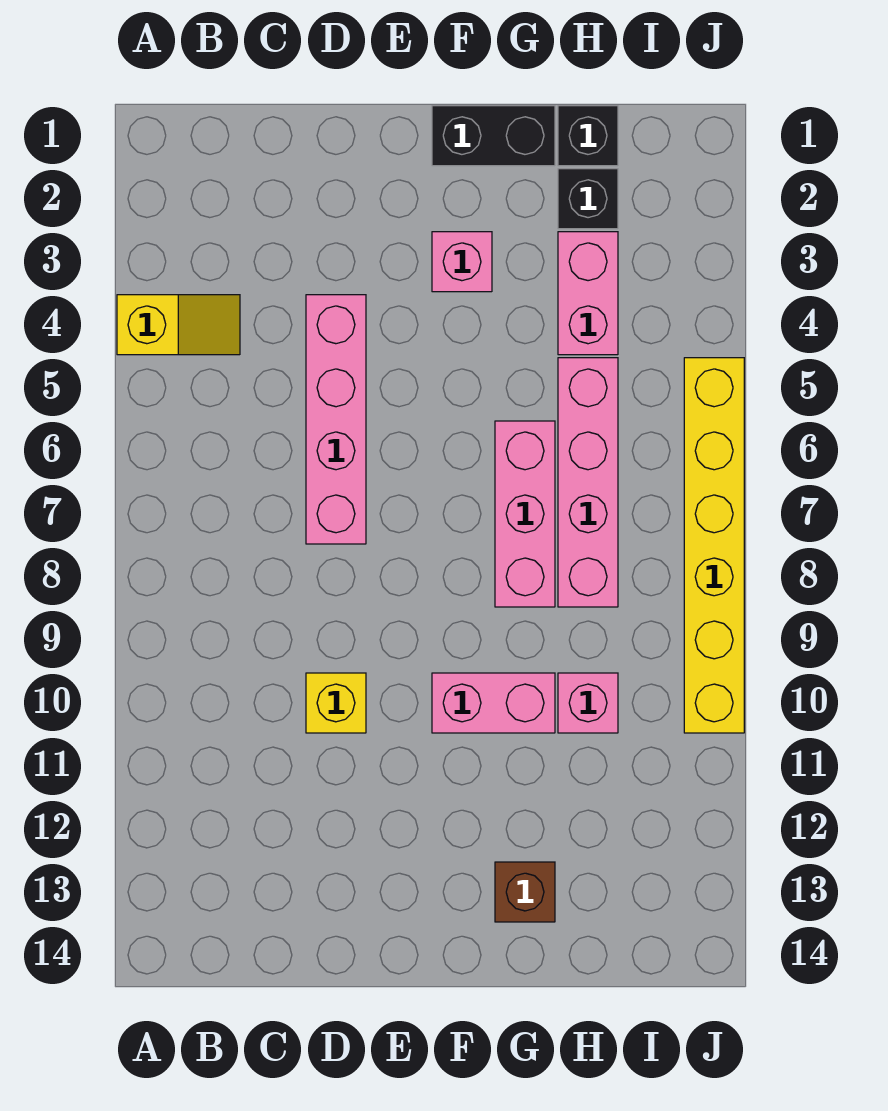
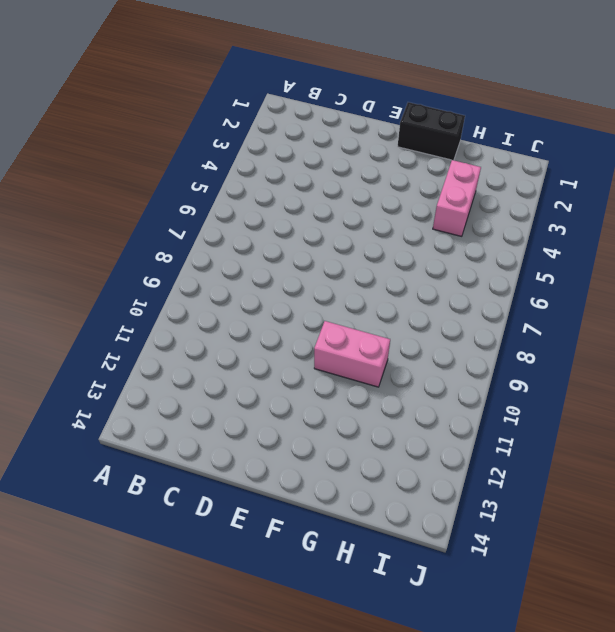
none -> yellow 1x2 slope [117,295,240,355]
none -> pink 1x4 brick [306,295,366,544]
none -> yellow 1x1 brick [306,673,366,733]

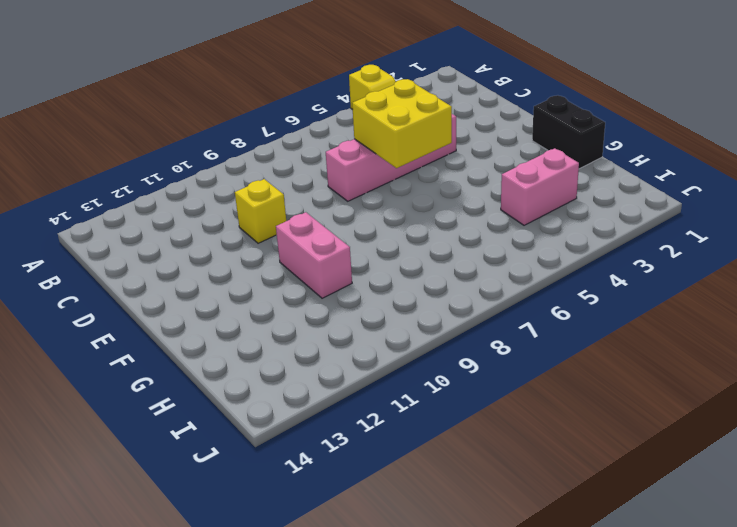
yellow 2x2 brick [352,79,452,168] -> none
none -> pink 1x1 brick [432,232,492,292]
none -> pink 1x3 brick [495,421,555,607]
none -> brown 1x1 brick [495,862,555,922]

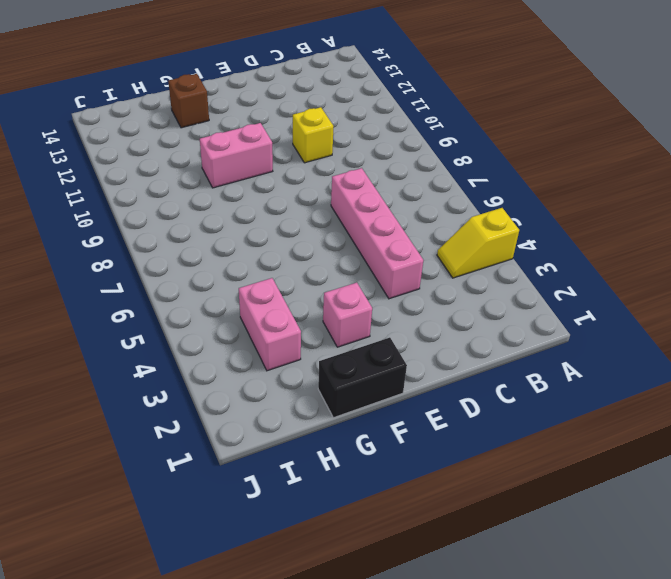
none -> pink 1x3 brick [495,421,555,607]
none -> black 1x1 brick [558,106,618,166]
none -> black 1x1 brick [558,169,618,229]

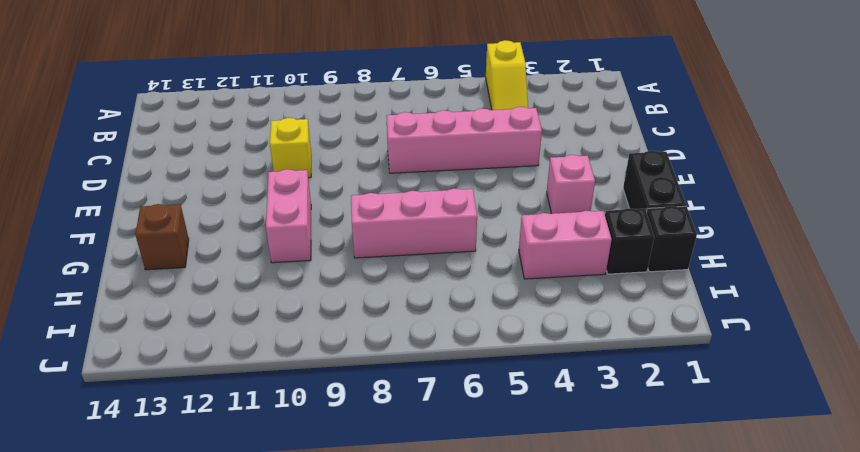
none -> pink 1x4 brick [558,358,618,607]
none -> pink 1x1 brick [558,673,618,733]
none -> yellow 1x6 brick [684,358,744,733]

